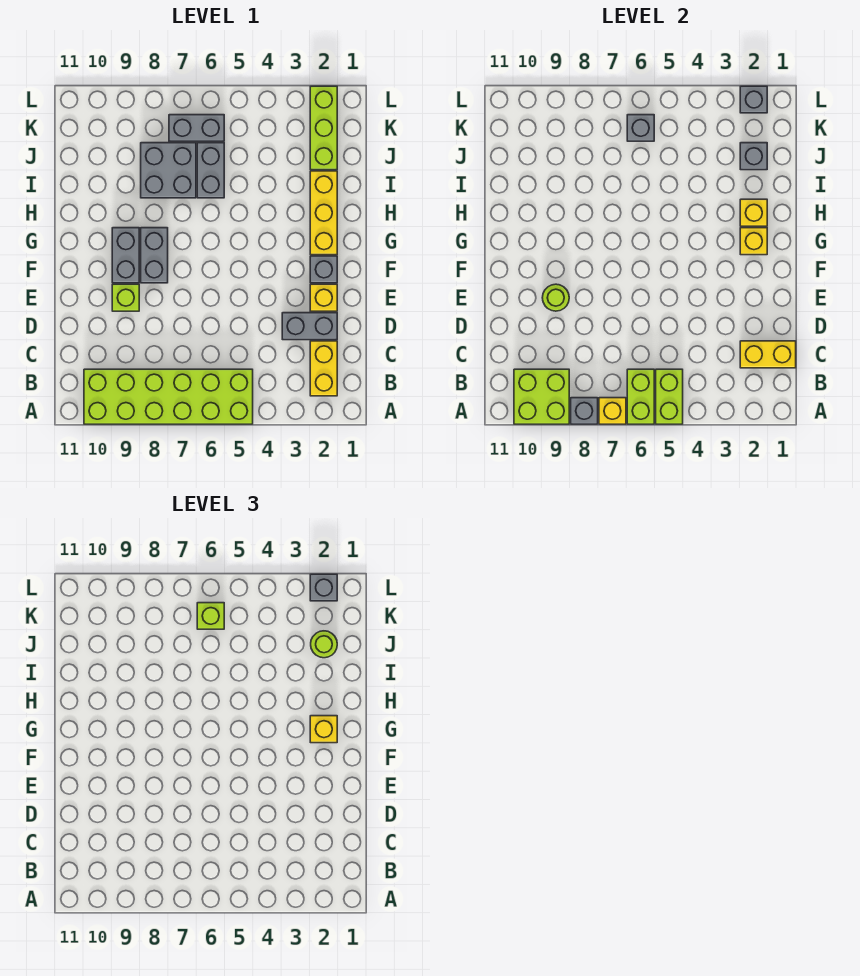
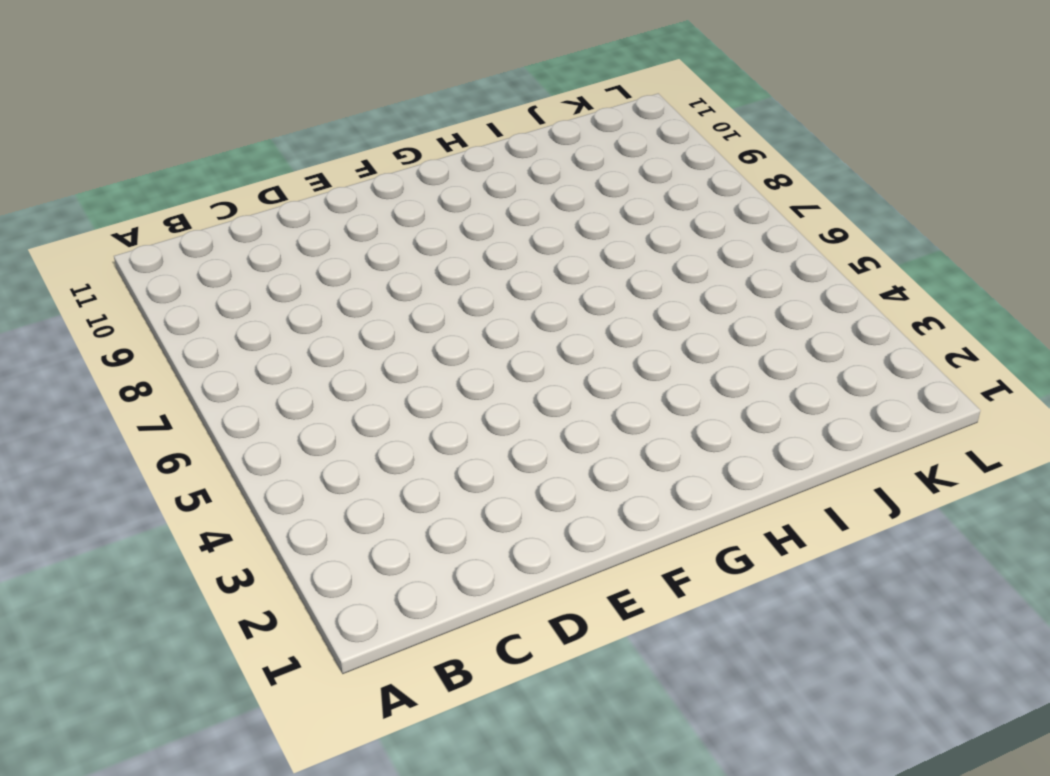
none -> lime 2x6 brick [84,369,253,424]
none -> yellow 1x2 brick [310,341,337,396]
none -> grey 1x2 brick [282,313,337,340]

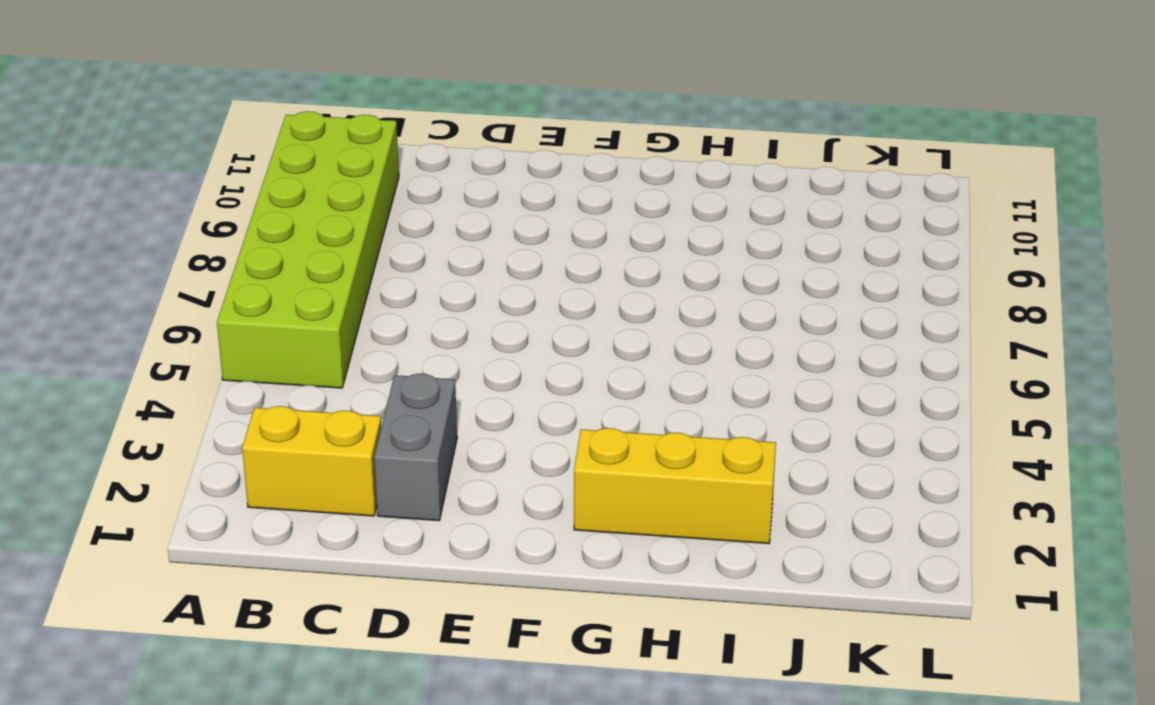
none -> yellow 1x1 brick [310,284,337,311]
none -> lime 1x1 brick [112,284,139,311]
none -> grey 1x1 brick [310,256,337,283]

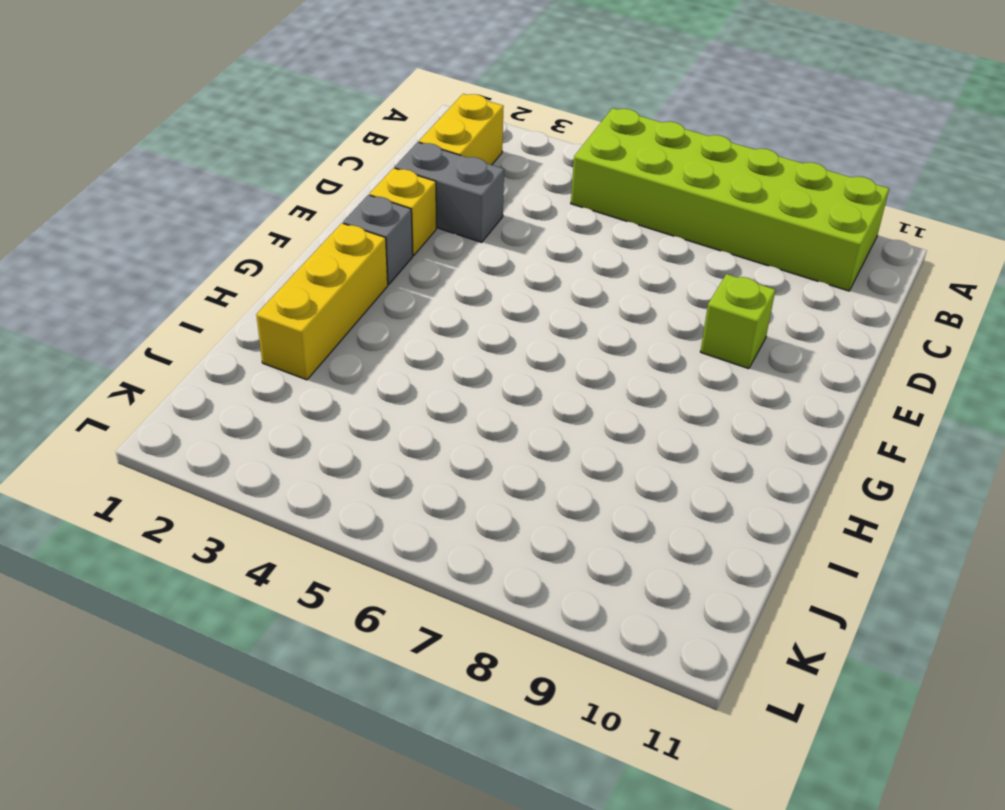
none -> grey 1x2 brick [141,228,168,283]
none -> grey 1x2 brick [112,228,139,283]
none -> grey 1x2 brick [197,143,224,198]

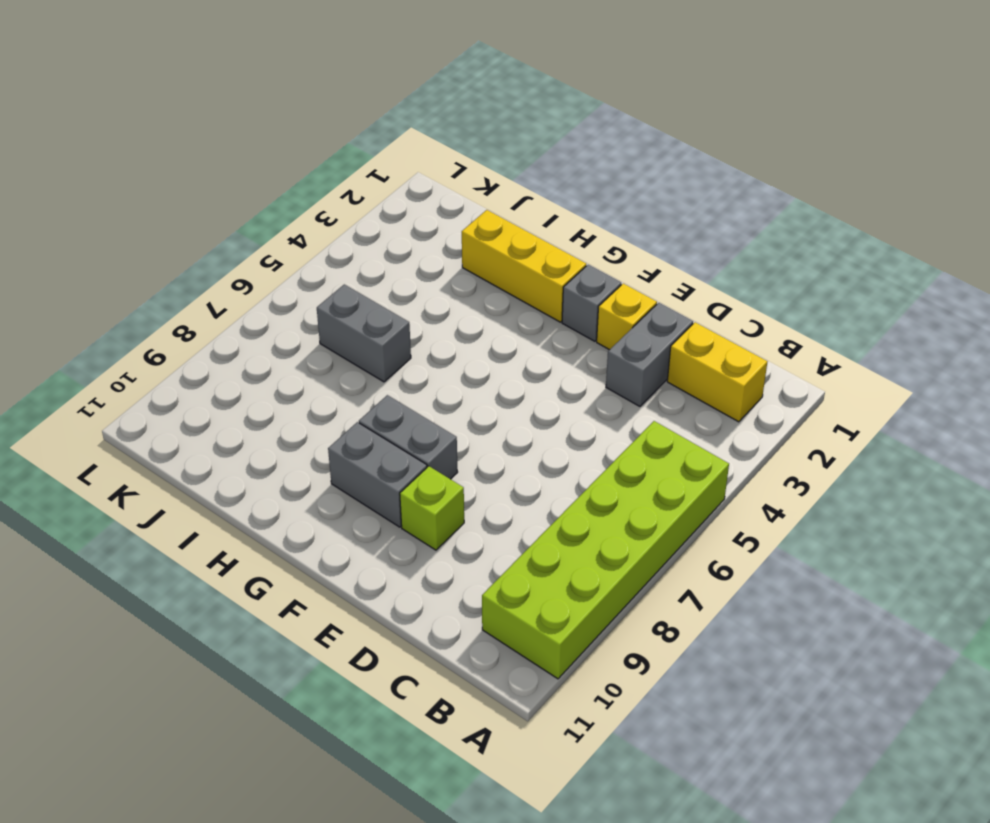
none -> grey 2x2 brick [141,143,196,198]
none -> lime 1x3 brick [310,86,337,170]
none -> grey 1x2 brick [169,115,224,141]

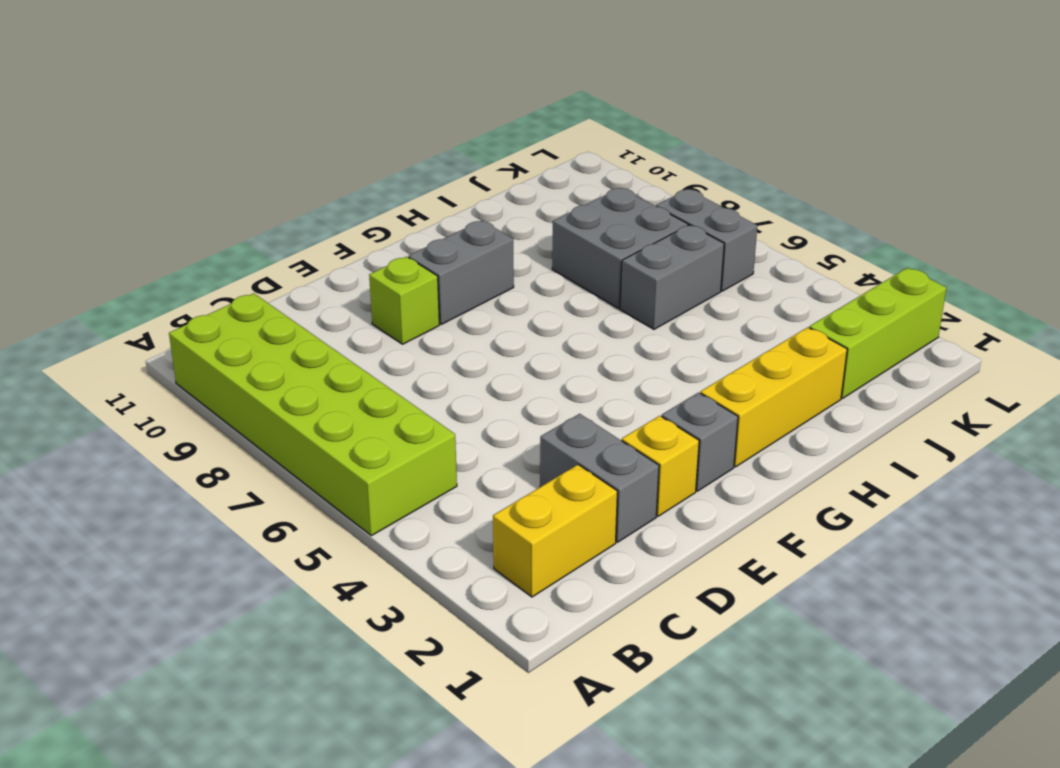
none -> grey 1x2 brick [141,228,168,283]
none -> lime 1x2 brick [656,369,683,424]
none -> lime 1x2 brick [627,369,654,424]

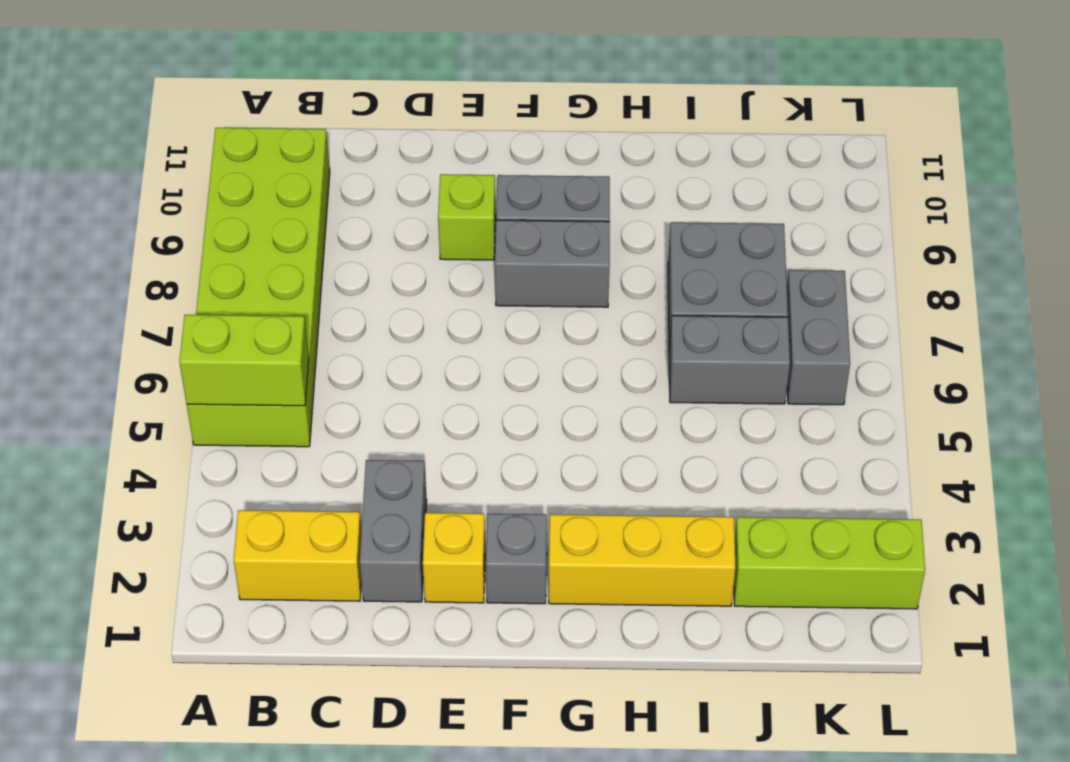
none -> lime 1x2 brick [627,369,654,424]
none -> yellow 1x1 brick [599,398,626,424]
none -> grey 1x1 brick [571,398,598,424]

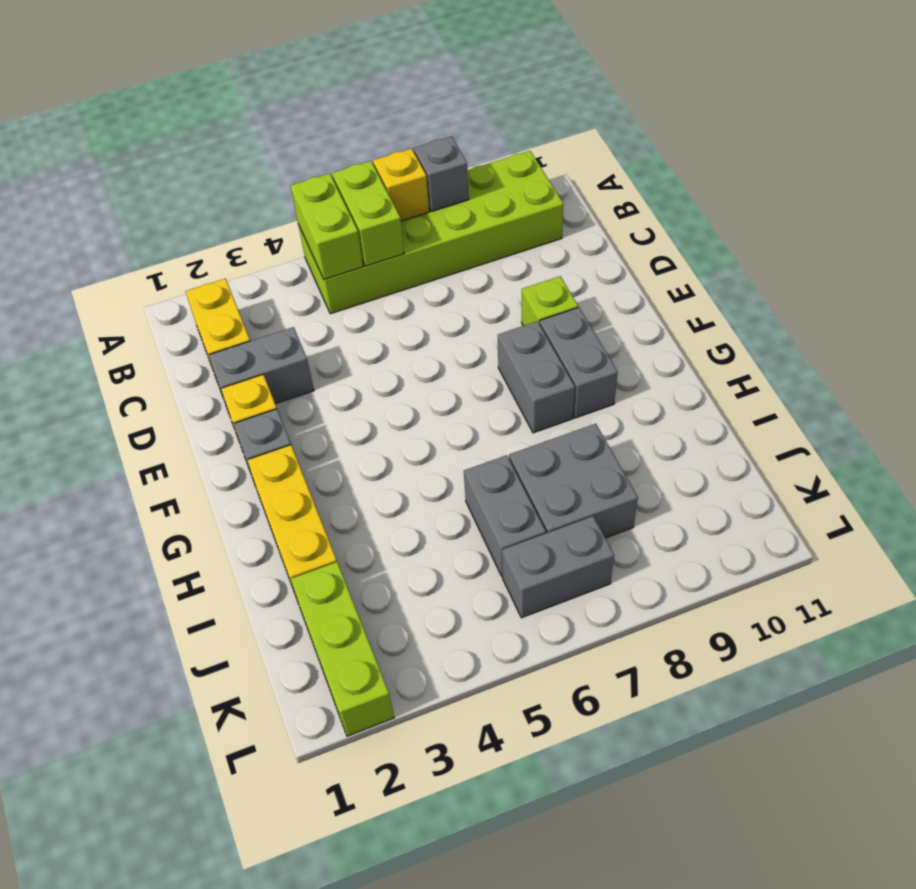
none -> lime 2x2 brick [514,369,569,424]
none -> yellow 1x2 brick [740,341,796,368]
none -> lime 1x1 round brick [542,284,569,311]

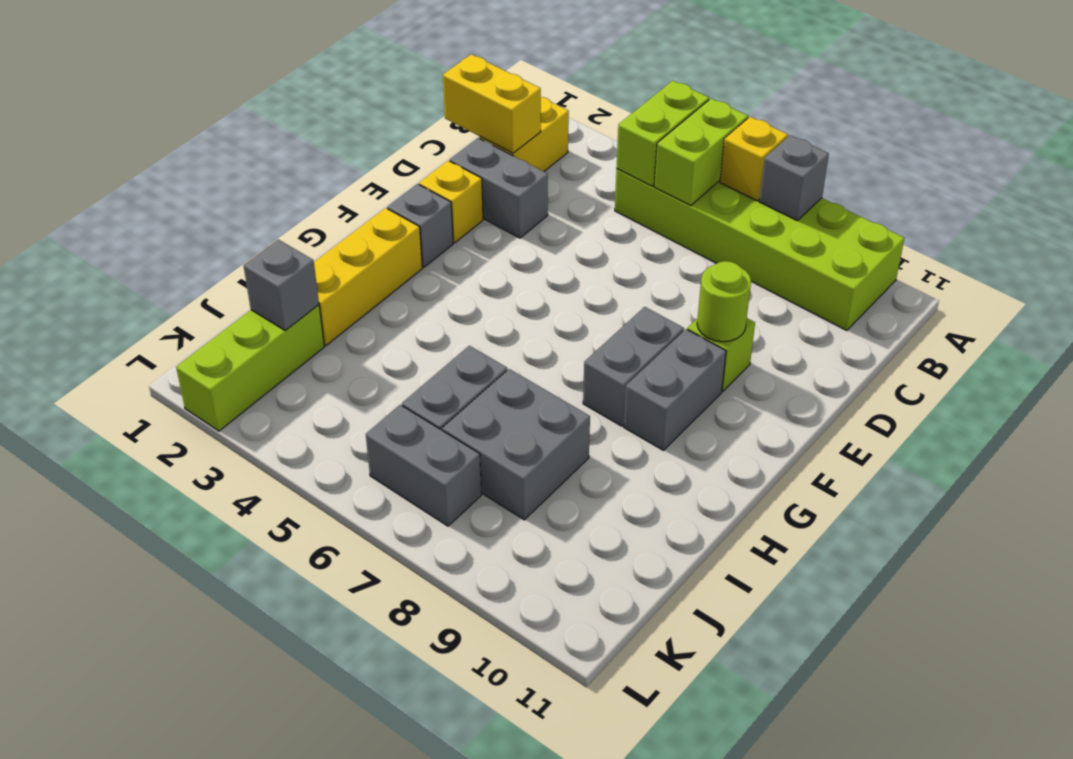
none -> lime 2x2 brick [514,369,569,424]
none -> yellow 1x1 brick [740,228,767,255]
none -> yellow 1x1 brick [740,199,767,226]

